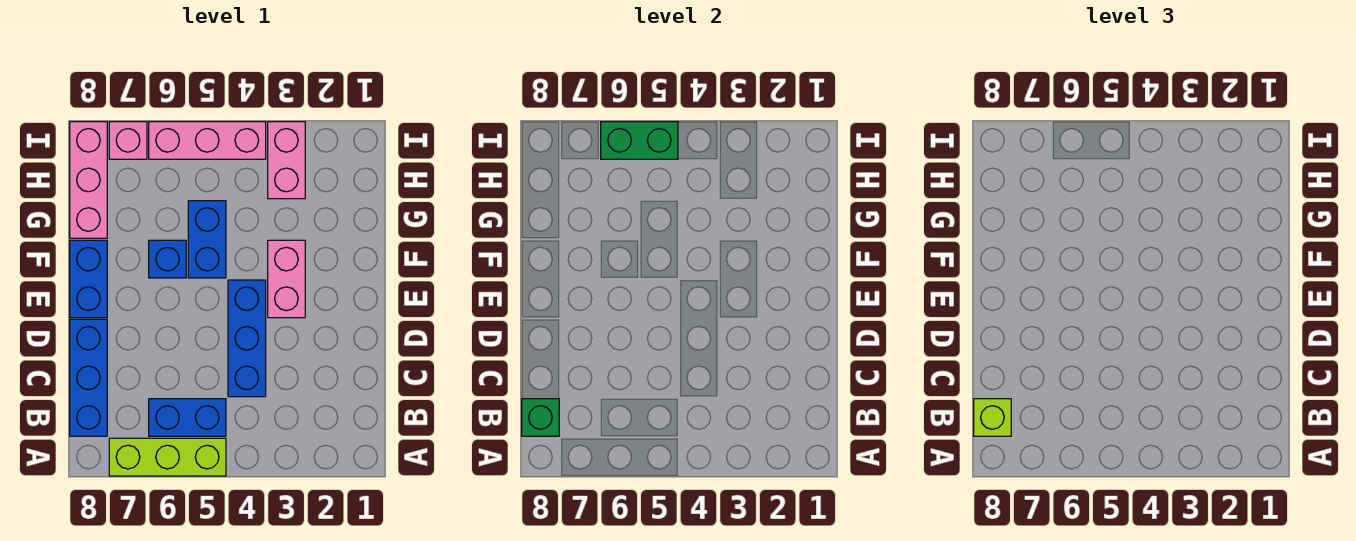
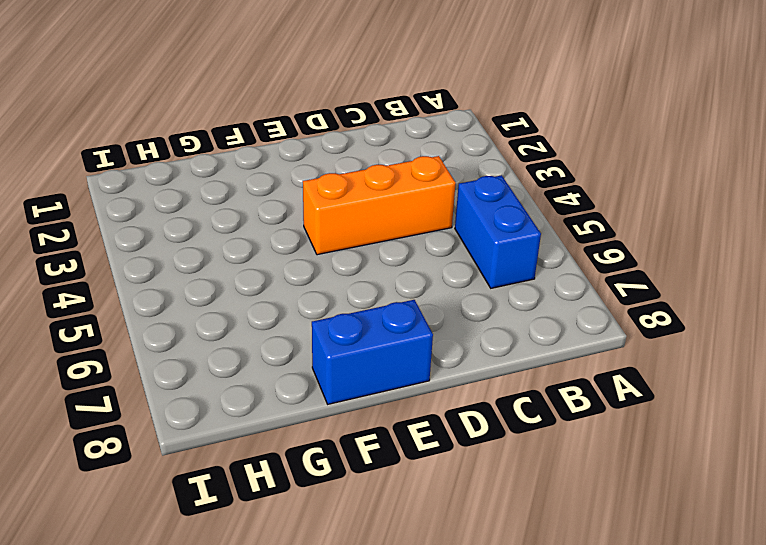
orange 1x3 brick [303,156,456,255] -> blue 1x3 brick [228,280,266,397]
none -> lime 1x3 brick [109,438,226,476]
none -> blue 1x3 brick [70,319,107,436]
none -> pink 1x2 brick [268,240,305,318]

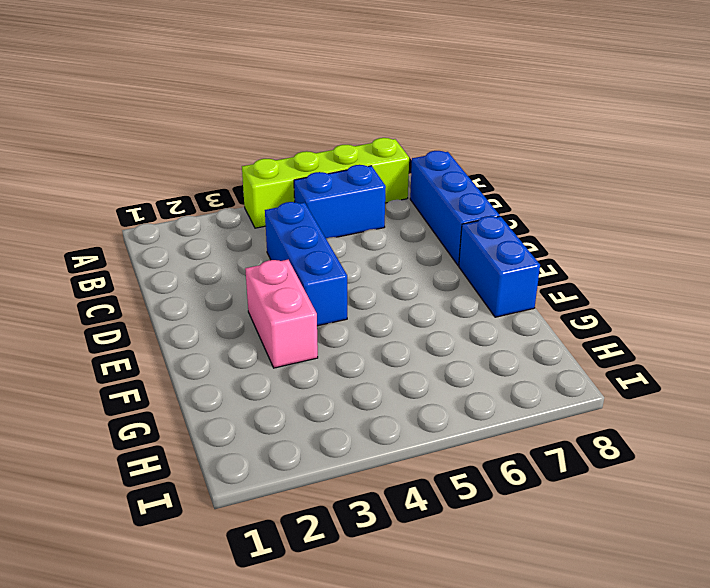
lime 1x4 brick [242,138,409,228] -> lime 1x3 brick [109,438,226,476]
none -> blue 1x2 brick [188,201,226,278]
none -> blue 1x1 brick [149,240,186,278]
none -> pink 1x3 brick [70,122,107,238]

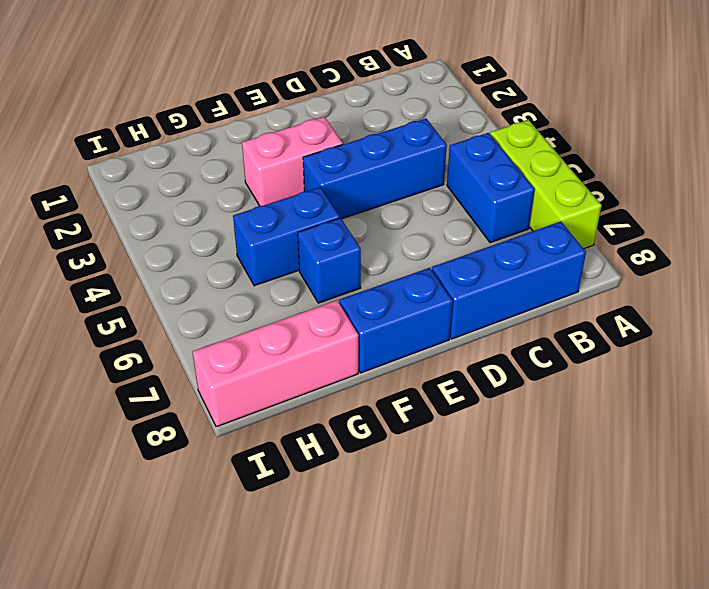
none -> pink 1x2 brick [268,122,305,199]
none -> pink 1x3 brick [149,122,266,159]
none -> pink 1x1 brick [109,122,147,159]

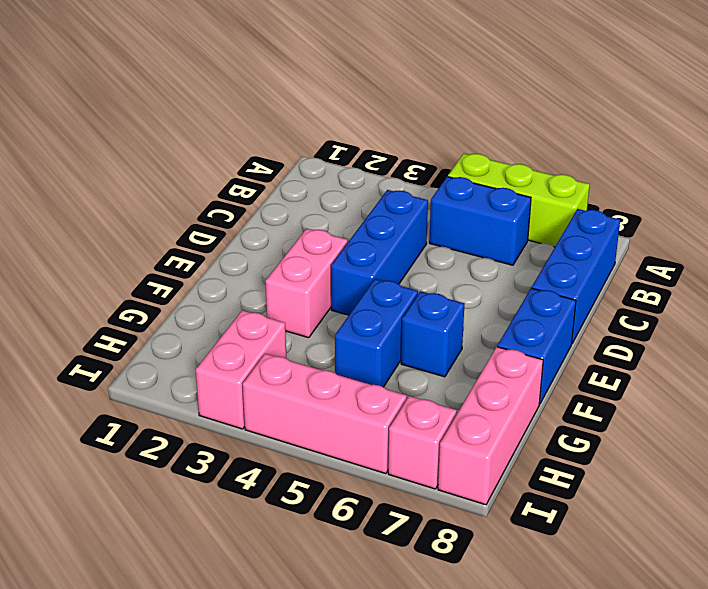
none -> green 1x1 brick [522,399,559,436]
none -> green 1x2 brick [601,122,678,159]
none -> lime 1x1 brick [974,399,1011,436]

